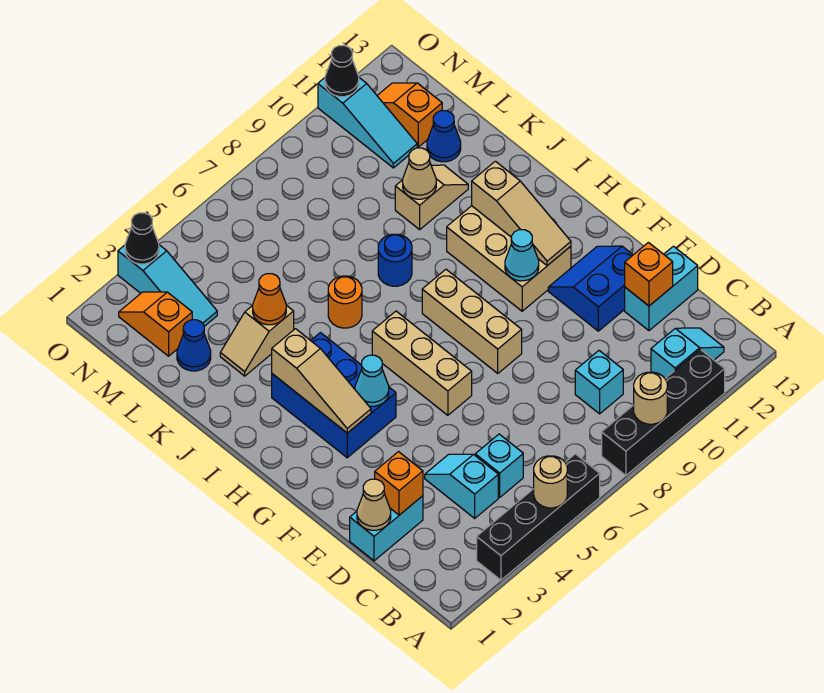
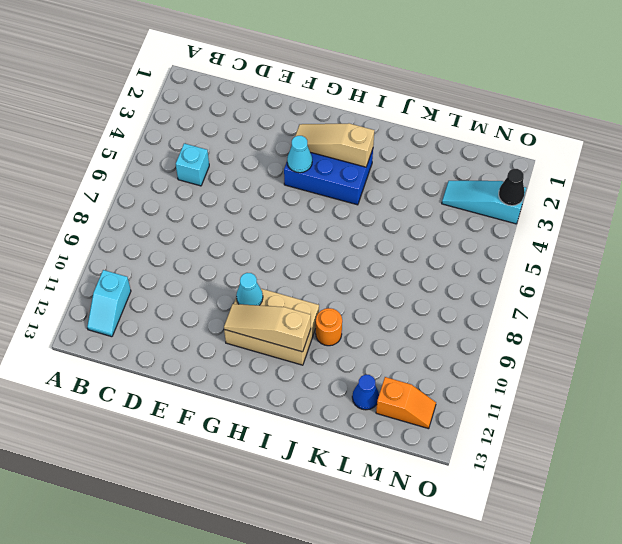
orange 1x1 round brick [316,308,342,346] -> orange 1x1 round brick moved to [328,276,362,328]
none -> black 1x4 brick [477,454,600,580]
none -> black 1x4 brick [602,349,725,476]
none -> cyan 1x2 slope [425,454,498,518]
none -> cyan 1x1 brick [575,351,623,414]

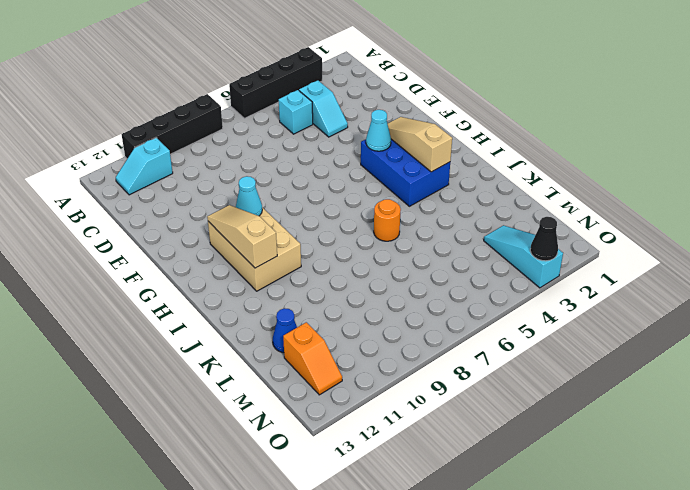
none -> cyan 1x1 brick [575,351,623,414]
none -> cyan 1x2 brick [350,496,423,561]
none -> cyan 1x2 brick [625,246,698,331]
none -> blue 2x2 slope [548,246,633,331]

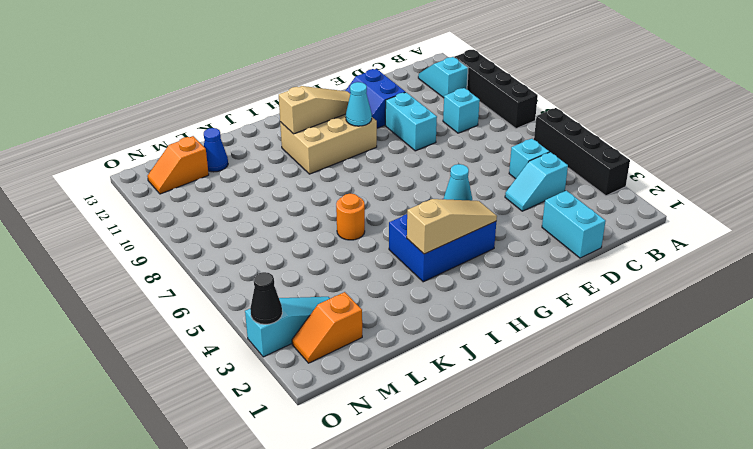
cyan 1x2 brick [385,92,437,151] -> cyan 1x2 brick moved to [625,246,698,331]
none -> tan 1x3 brick [372,311,472,415]
none -> tan 1x3 brick [422,269,522,373]
none -> blue 1x1 round brick [378,234,412,286]
none -> tan 1x2 slope [220,305,294,376]

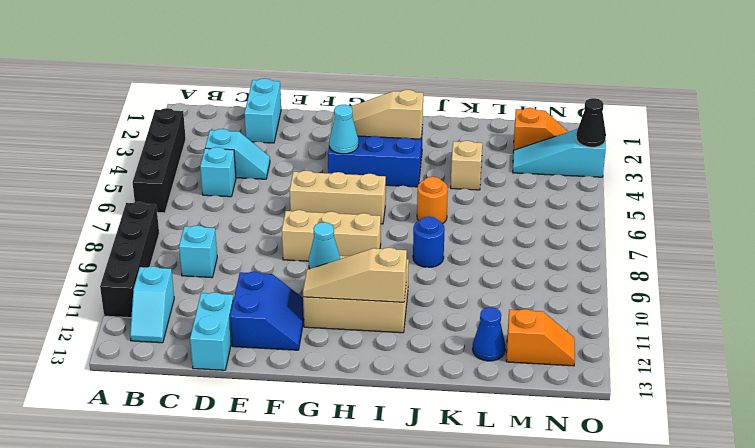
none -> tan 1x2 slope [395,165,468,229]
none -> blue 1x1 cone [177,320,211,371]
none -> cyan 1x3 slope [318,78,417,168]
none -> tan 1x1 round brick [534,456,567,508]

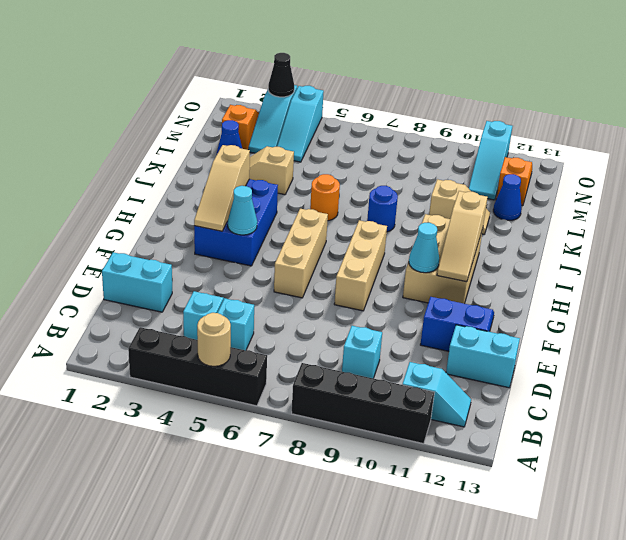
cyan 1x3 slope [277,86,324,162] -> none
none -> tan 1x1 round brick [634,372,667,424]
none -> tan 1x1 cone [357,479,391,530]
none -> orange 1x1 brick [375,452,423,515]
none -> orange 1x1 brick [625,242,673,306]

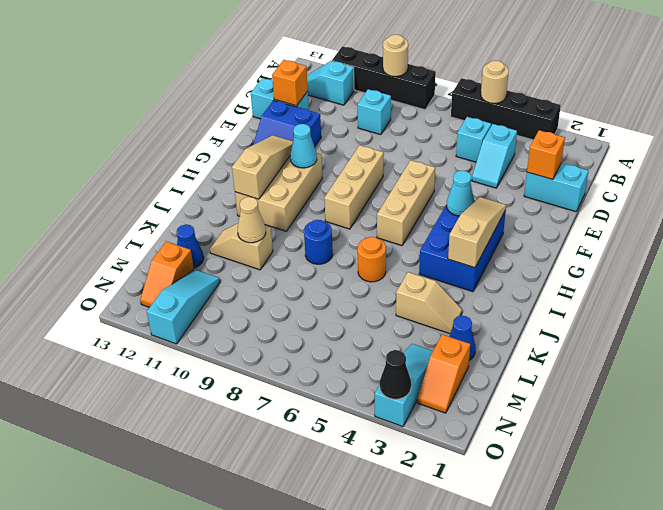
none -> tan 1x1 cone [357,479,391,530]
none -> orange 1x1 cone [253,274,286,325]
none -> black 1x1 cone [325,45,359,97]

